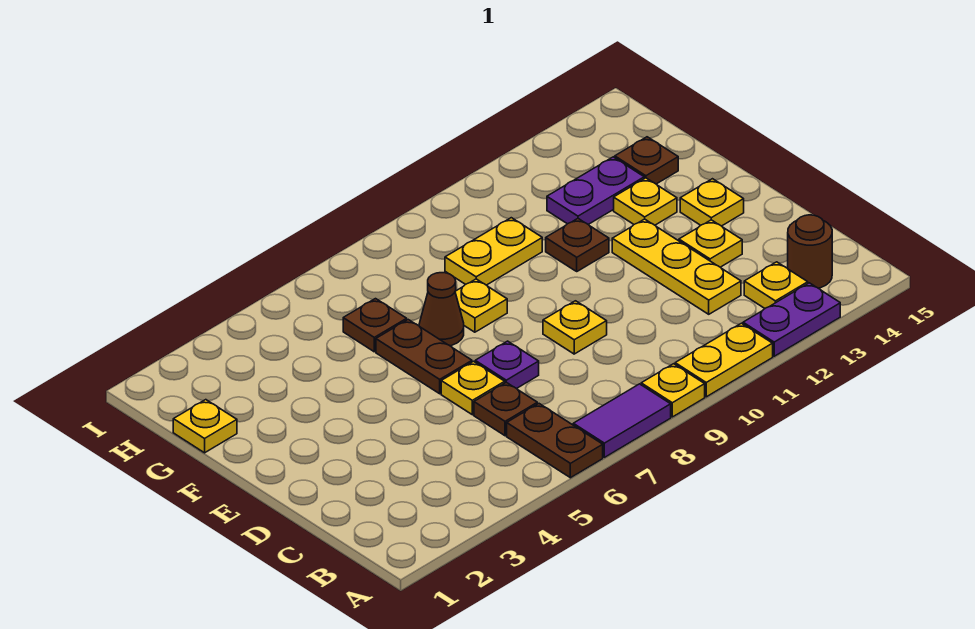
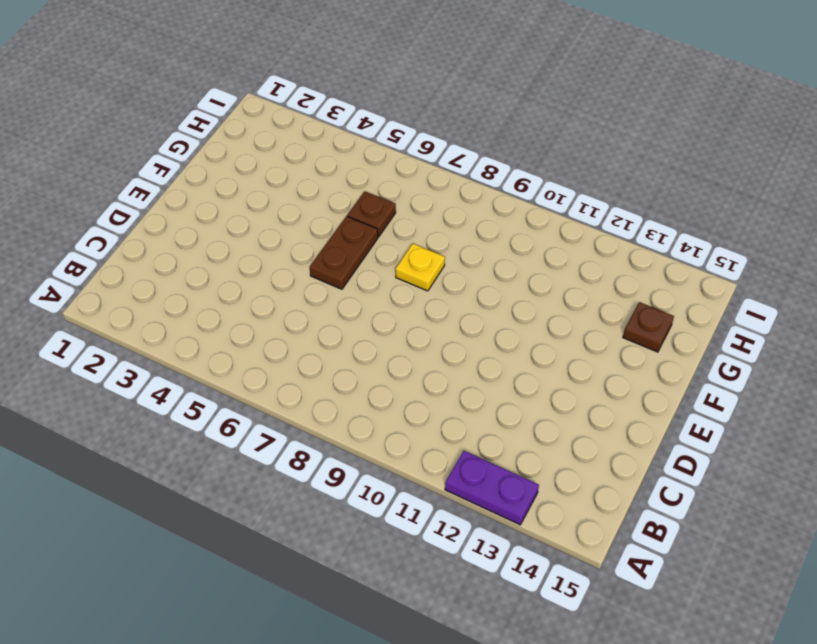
none -> brown 1x2 plate [507,404,603,478]
none -> purple 1x2 tile [573,384,671,457]
none -> yellow 1x1 plate [641,364,705,417]

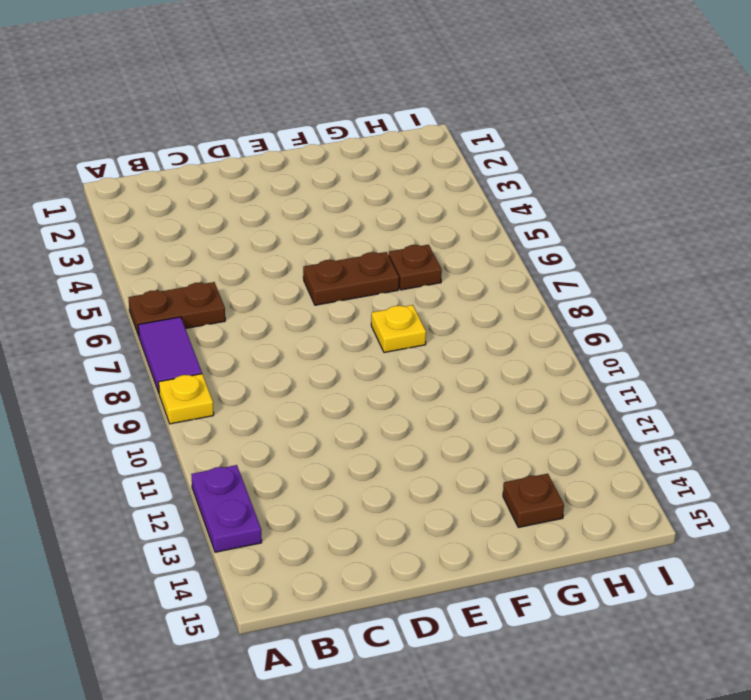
none -> yellow 1x2 plate [675,323,773,397]
none -> yellow 1x1 plate [744,262,808,308]
none -> brown 1x1 round brick [788,215,832,288]

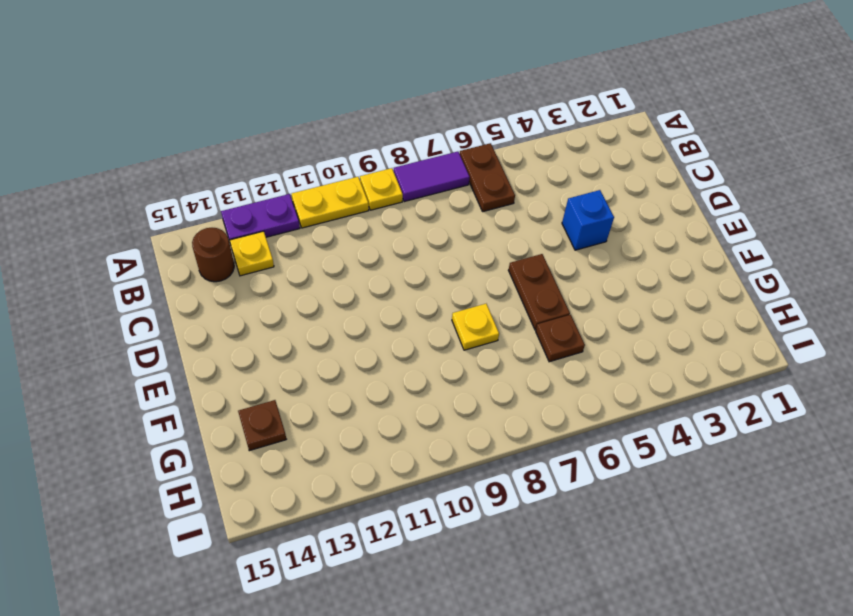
blue 1x1 brick [562,190,614,250] -> none
none -> brown 1x1 plate [474,382,537,436]
none -> yellow 1x3 plate [612,219,741,314]
none -> yellow 1x1 plate [441,361,505,415]

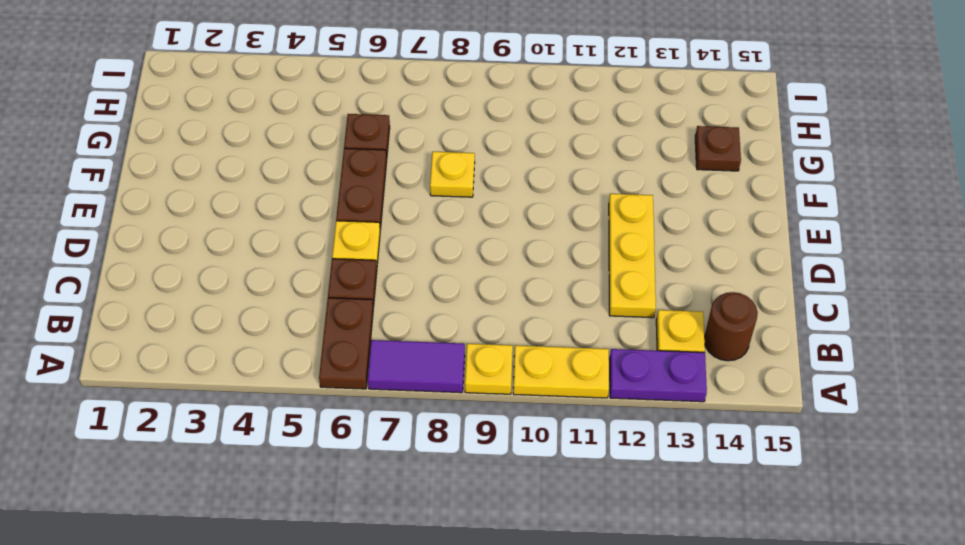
none -> purple 1x1 plate [475,341,539,389]
none -> yellow 1x1 plate [543,301,607,354]
none -> yellow 1x1 plate [679,220,742,267]

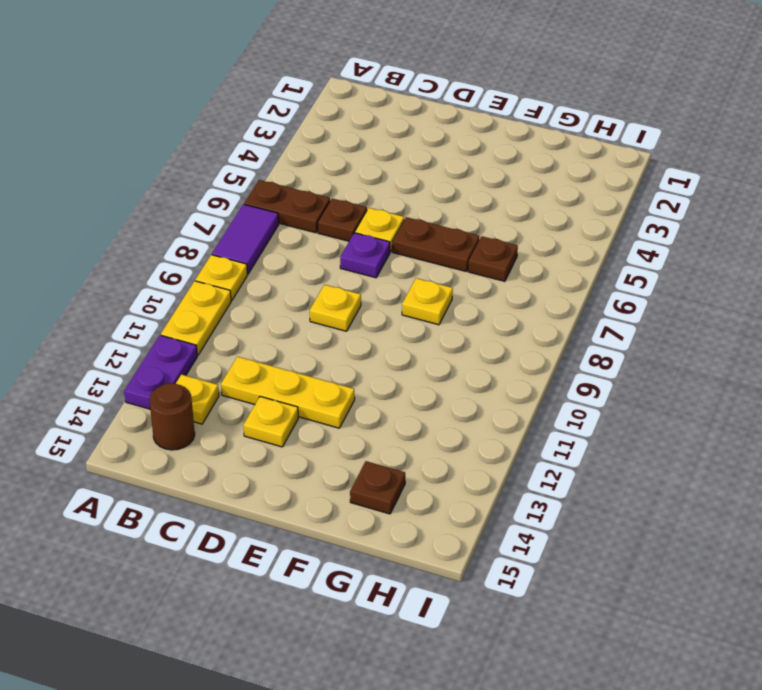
none -> yellow 1x1 plate [680,179,744,226]
none -> brown 1x1 cone [419,273,464,346]
none -> brown 1x1 plate [546,219,609,271]

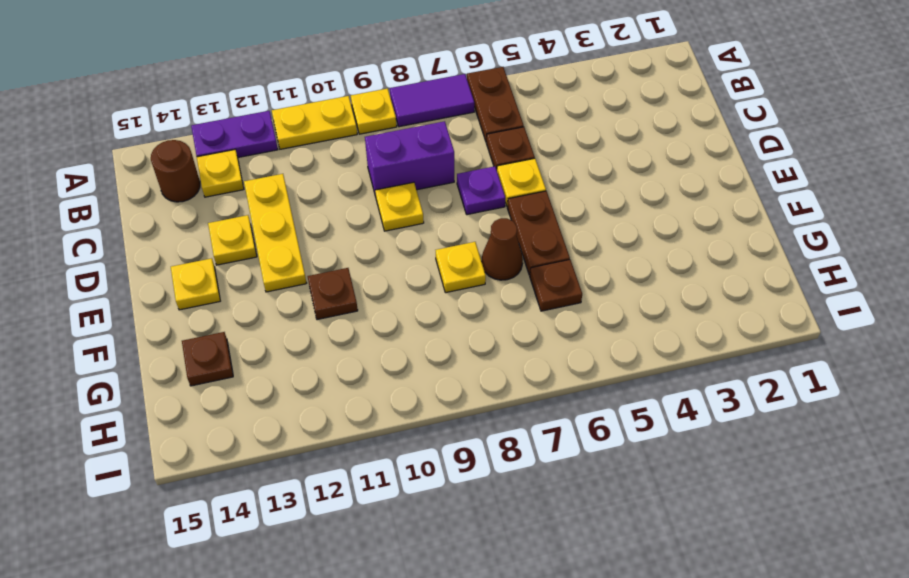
purple 1x2 brick [365,121,454,197] -> none
none -> yellow 1x1 plate [614,178,677,225]
none -> yellow 1x1 plate [173,400,237,453]
none -> yellow 1x2 plate [445,218,542,285]

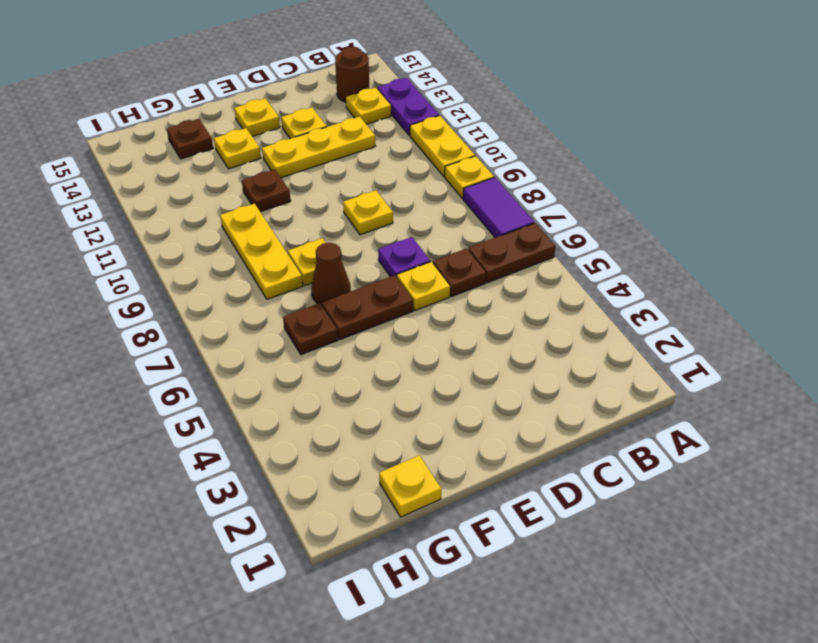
yellow 1x3 plate [220,204,303,299] -> yellow 1x2 plate [445,218,542,285]
none -> purple 1x2 plate [547,157,644,225]

